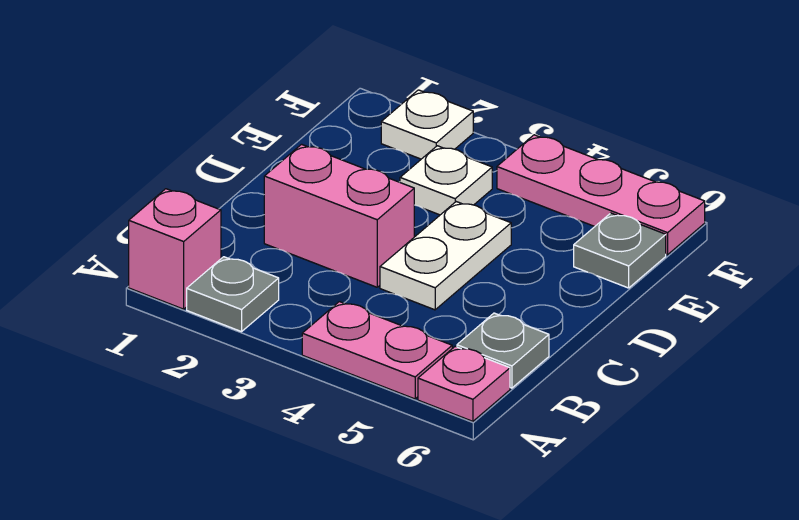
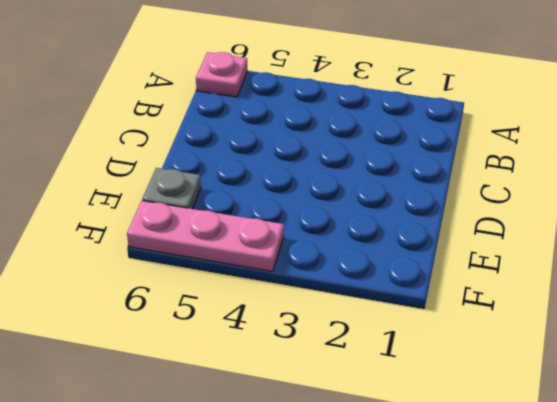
none -> pink 1x1 brick [129,189,221,309]
none -> grey 1x1 plate [187,257,279,332]

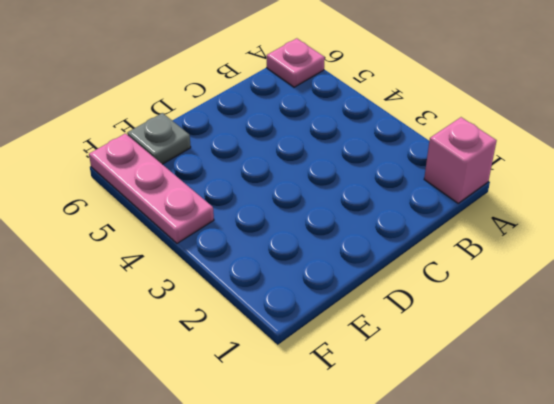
none -> grey 1x1 plate [187,257,279,332]
none -> pink 1x2 plate [302,302,452,399]

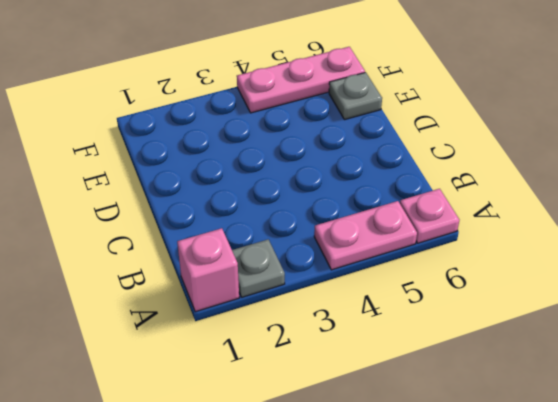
none -> grey 1x1 plate [457,313,549,388]
none -> pink 1x2 brick [264,144,414,287]

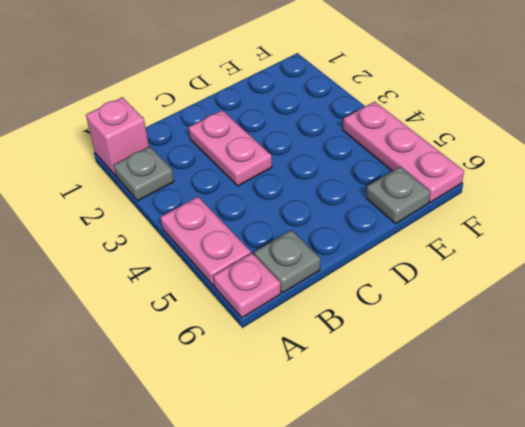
pink 1x2 plate [189,110,272,186] -> pink 1x2 brick [264,144,414,287]
none -> white 1x2 plate [380,202,511,310]
none -> white 1x1 plate [400,146,492,215]

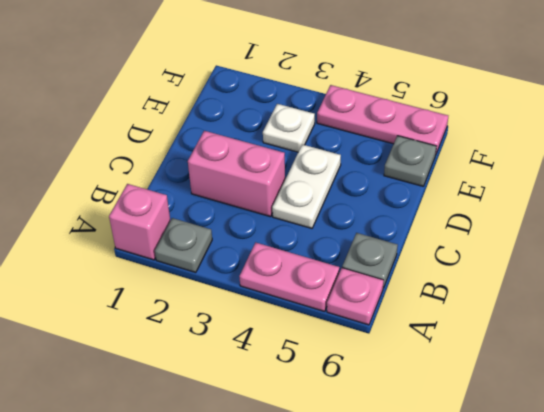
none -> white 1x1 plate [381,90,473,159]

